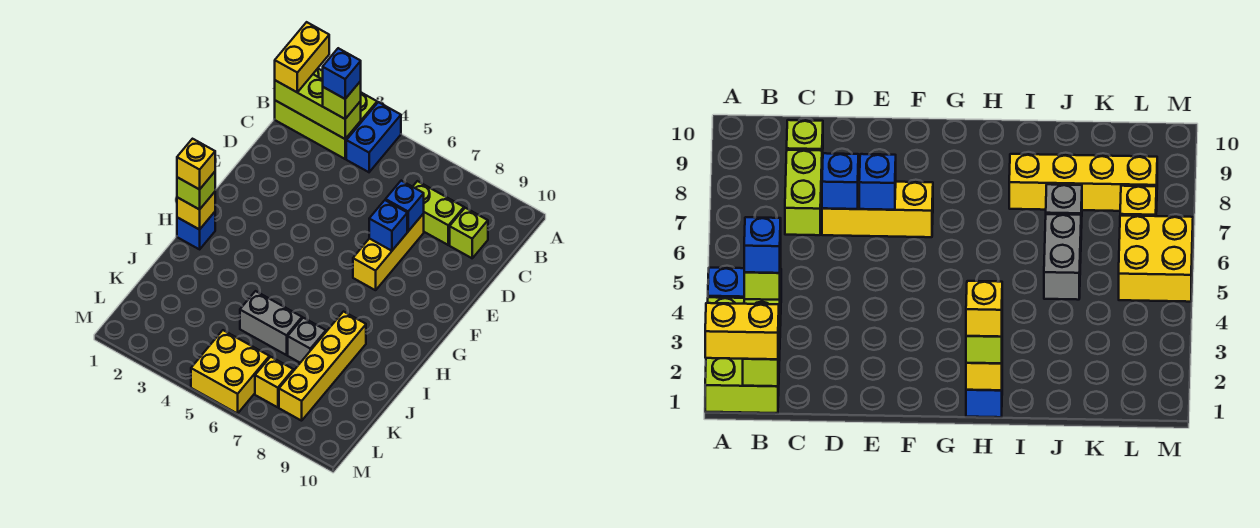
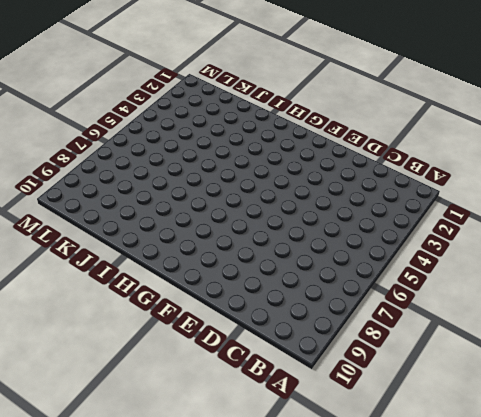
none -> lime 2x3 brick [275,69,377,159]
none -> blue 1x2 brick [346,102,401,172]
none -> lime 1x2 brick [413,181,464,245]

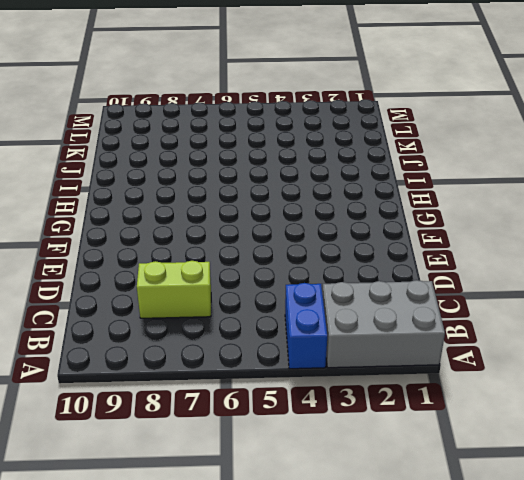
grey 2x3 brick [322,280,445,368] -> lime 2x3 brick [275,69,377,159]
none -> lime 1x1 brick [450,208,488,258]
none -> yellow 1x3 brick [353,214,424,290]
none -> blue 1x1 brick [177,212,215,249]

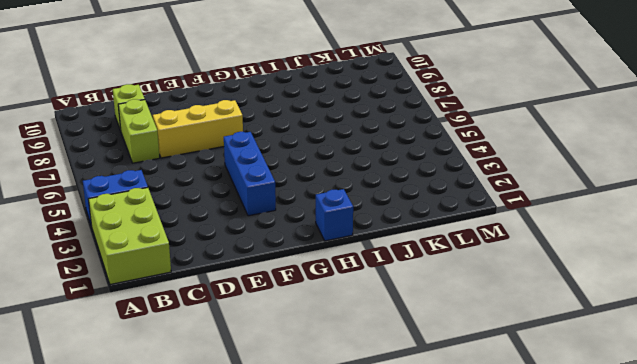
blue 1x3 brick [224,132,276,216] -> none
none -> yellow 1x4 brick [279,312,366,421]
none -> grey 1x2 brick [240,291,302,355]
none -> grey 1x1 brick [288,318,326,363]

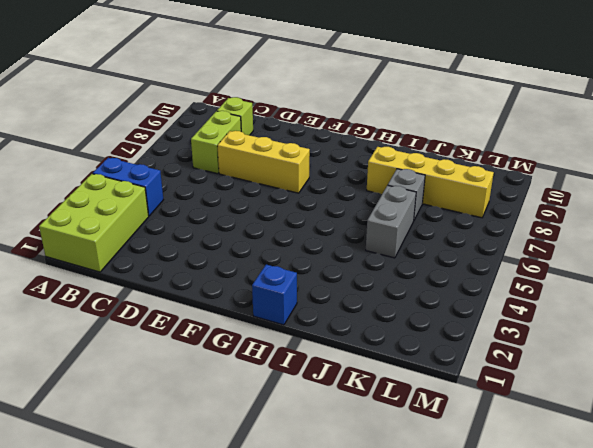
none -> yellow 2x2 brick [191,330,269,414]
none -> yellow 1x1 brick [255,357,293,407]
none -> lime 1x3 brick [275,74,361,139]

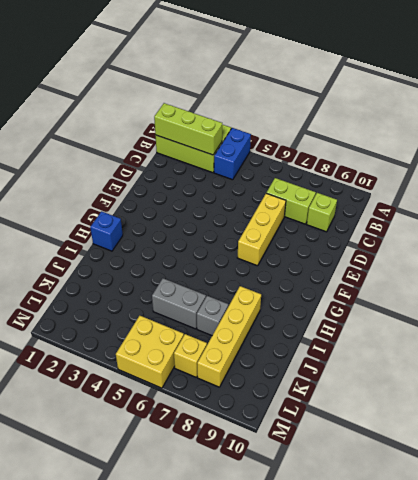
none -> blue 1x1 brick [386,181,424,231]
none -> blue 1x1 brick [369,200,407,251]
none -> yellow 1x1 brick [177,192,215,230]

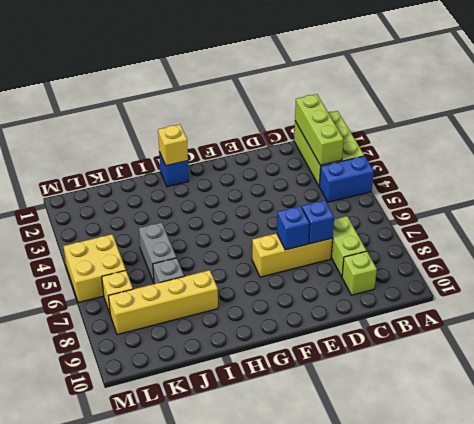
none -> yellow 1x2 brick [275,22,329,92]
none -> lime 1x1 brick [323,81,361,119]
none -> lime 1x1 brick [177,172,215,210]

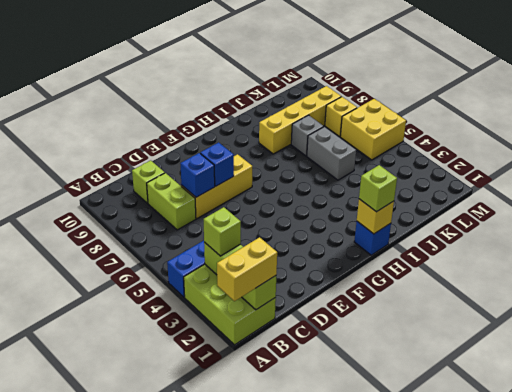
none -> blue 1x1 brick [323,48,361,99]
none -> yellow 1x1 brick [177,139,215,189]

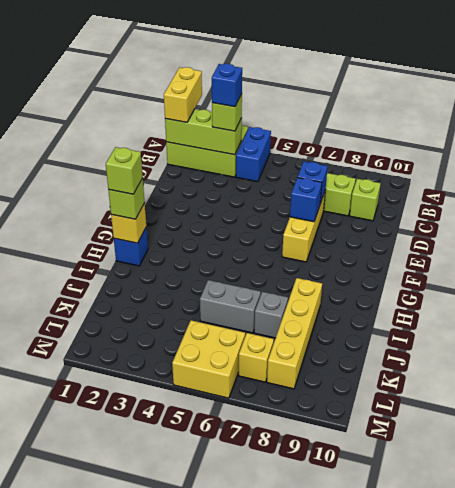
lime 1x1 brick [106,147,143,194] -> yellow 1x1 brick [177,139,215,189]

